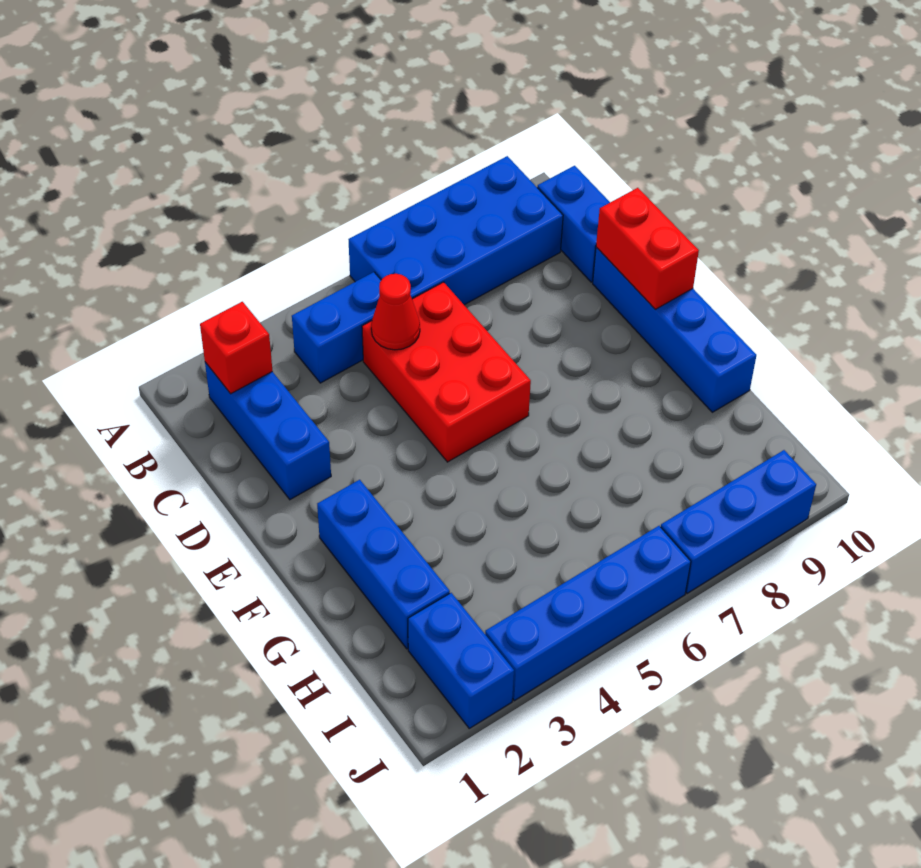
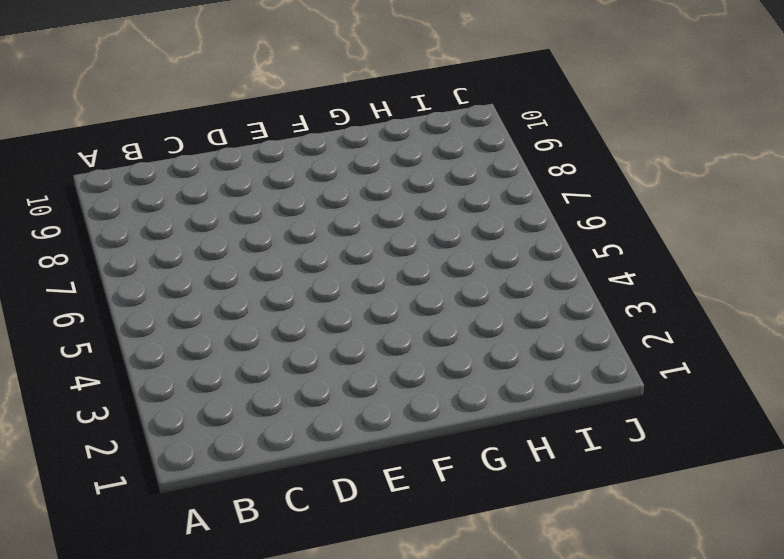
none -> blue 2x4 brick [348,156,563,305]
none -> blue 1x3 brick [205,362,331,500]
none -> blue 1x2 brick [292,272,381,383]

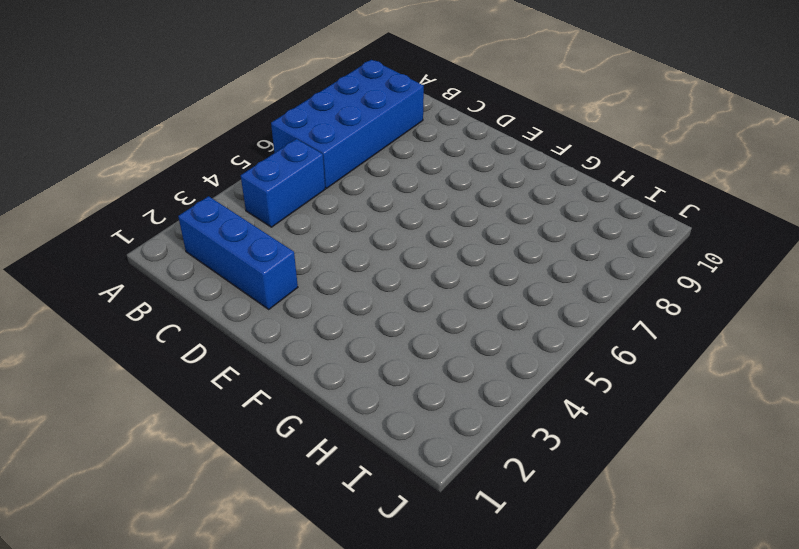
none -> blue 1x2 brick [537,166,610,282]
none -> red 2x3 brick [362,282,531,462]
none -> blue 1x4 brick [593,247,756,412]

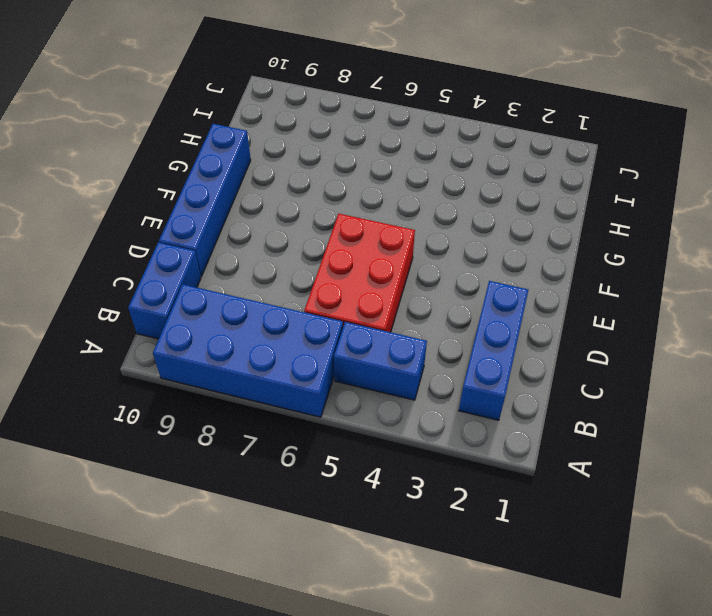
none -> blue 1x3 brick [317,480,450,649]
none -> blue 1x2 brick [408,593,514,728]
none -> blue 1x4 brick [485,526,691,701]

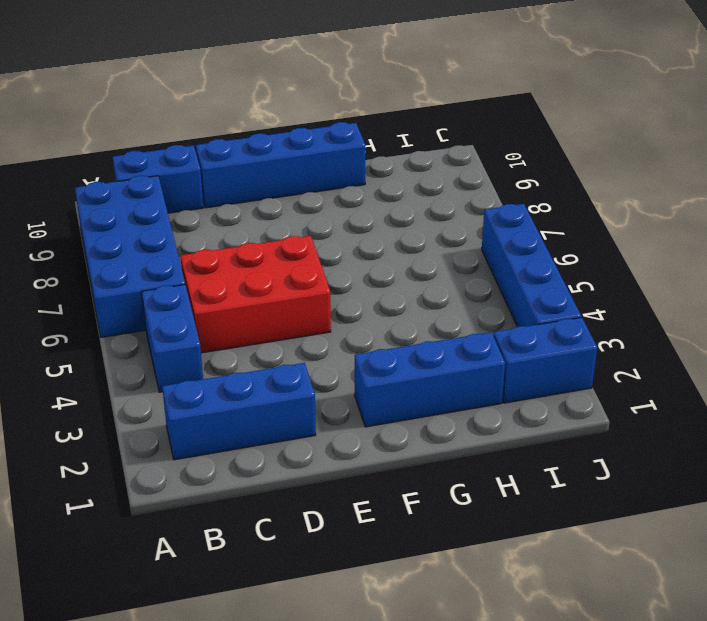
none -> blue 1x3 brick [661,450,816,593]
none -> red 1x1 brick [200,302,272,394]
none -> red 1x1 cone [371,274,420,350]

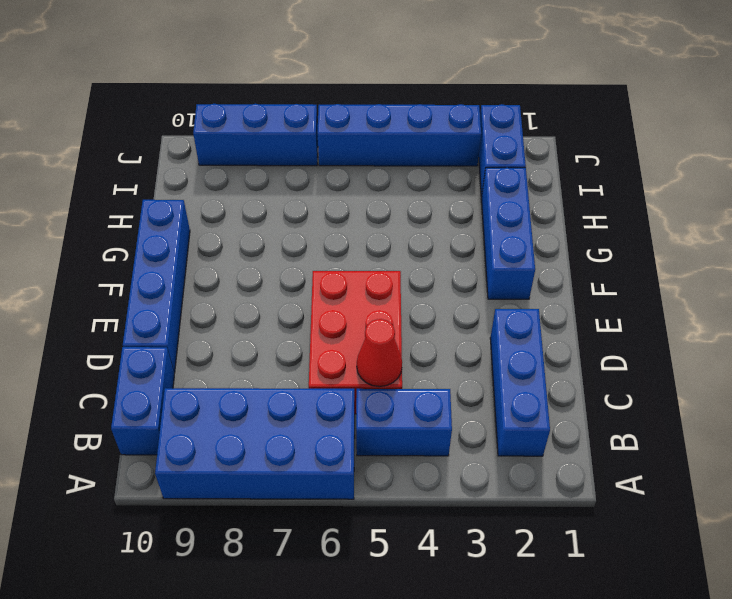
none -> red 1x1 brick [200,302,272,394]
none -> red 1x2 brick [596,188,699,309]

